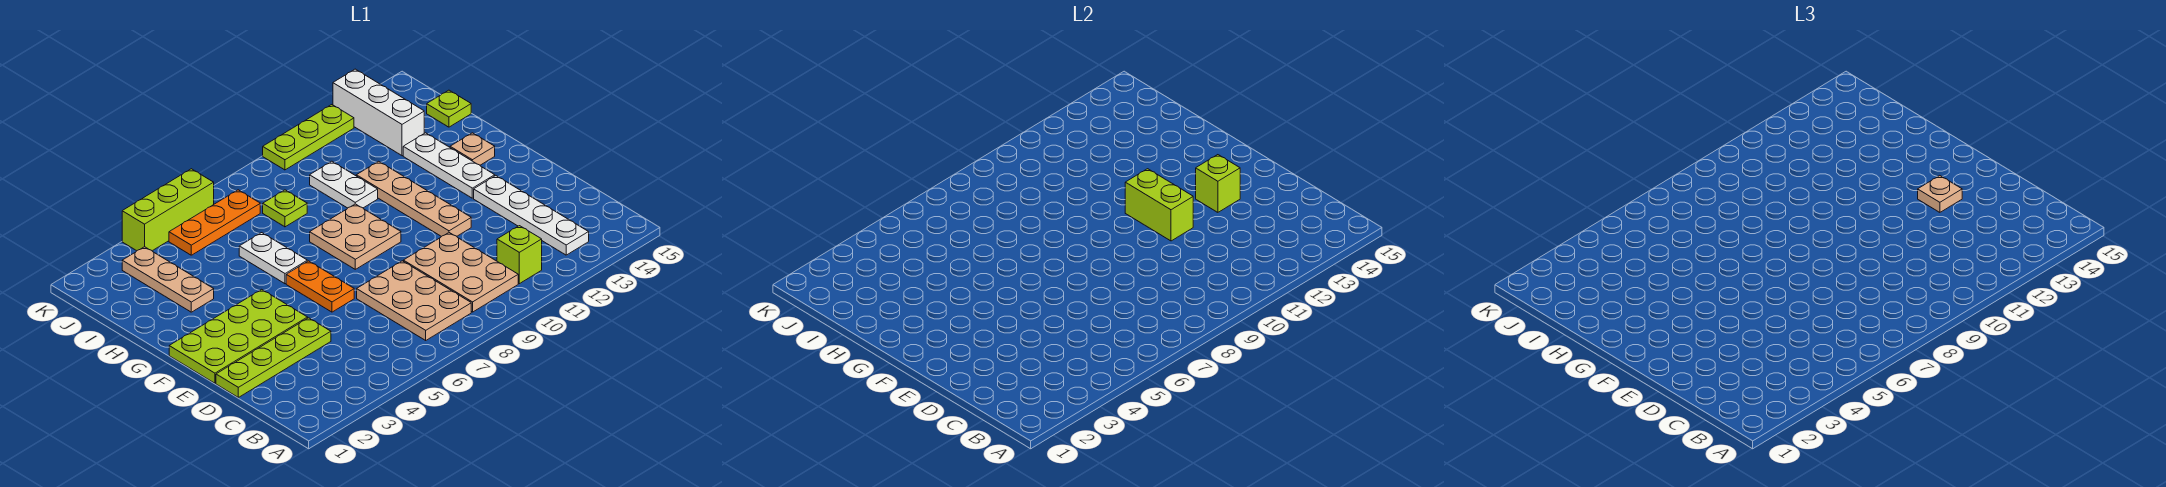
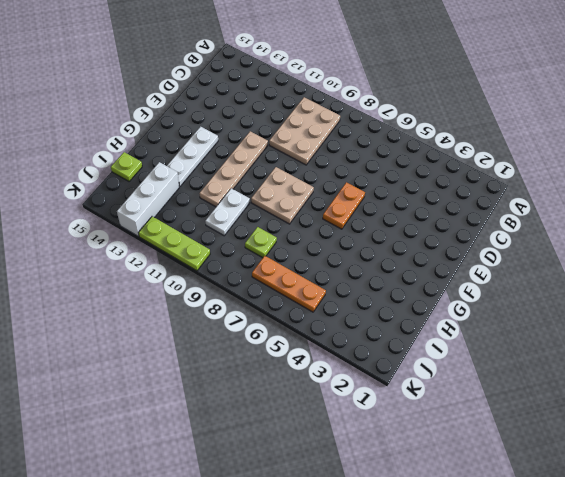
none -> tan 2x3 plate [357,261,471,340]
none -> lime 1x1 brick [497,226,542,284]
none -> white 1x4 plate [474,176,589,255]

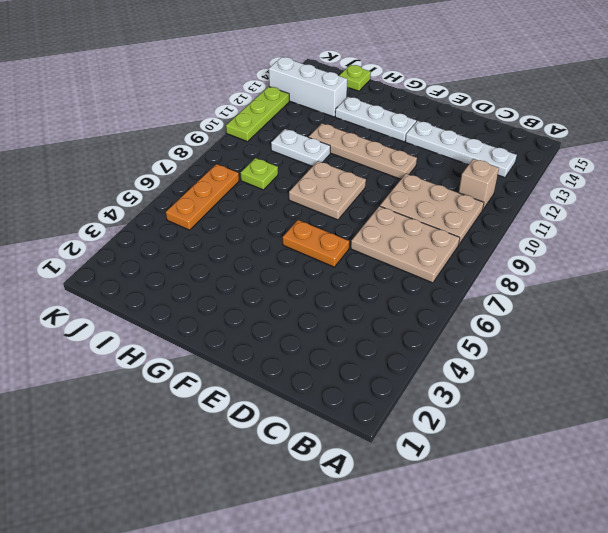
tan 1x1 brick [459,159,499,209] -> lime 1x1 brick [497,226,542,284]
none -> lime 1x4 plate [216,318,331,397]
none -> lime 2x4 plate [169,289,308,383]
none -> white 1x2 plate [239,233,307,284]

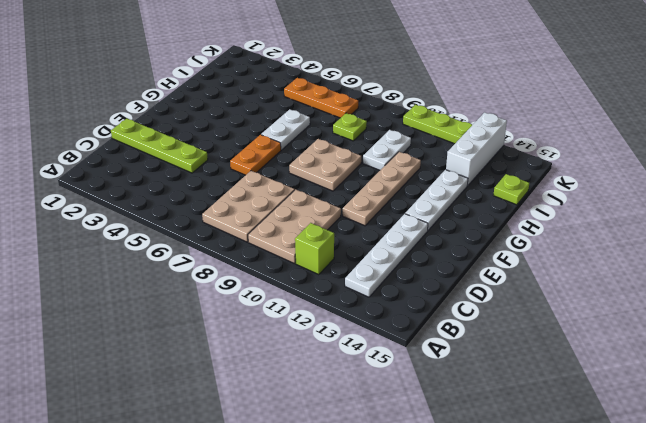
none -> lime 2x4 plate [169,289,308,383]
none -> tan 1x1 plate [450,133,495,165]
none -> tan 1x3 plate [122,247,214,312]

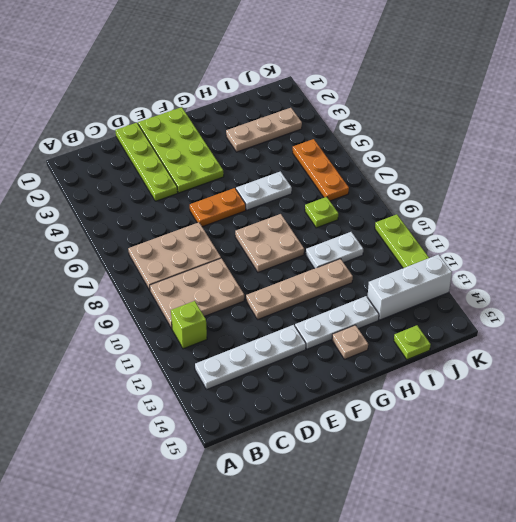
none -> lime 1x3 brick [122,169,214,251]
none -> lime 1x2 brick [1125,169,1193,241]
none -> lime 1x1 brick [1196,155,1240,212]

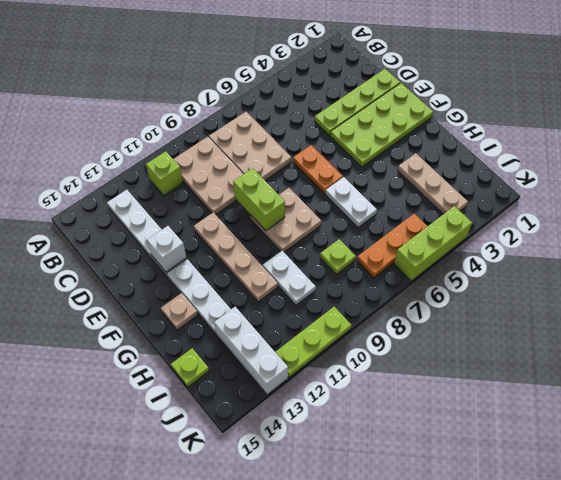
lime 1x2 brick [233,168,285,231] -> lime 1x2 brick moved to [1125,169,1193,241]
white 1x1 brick [147,226,186,272] -> lime 1x1 brick [1196,155,1240,212]
none -> tan 1x1 plate [1918,176,1962,212]

